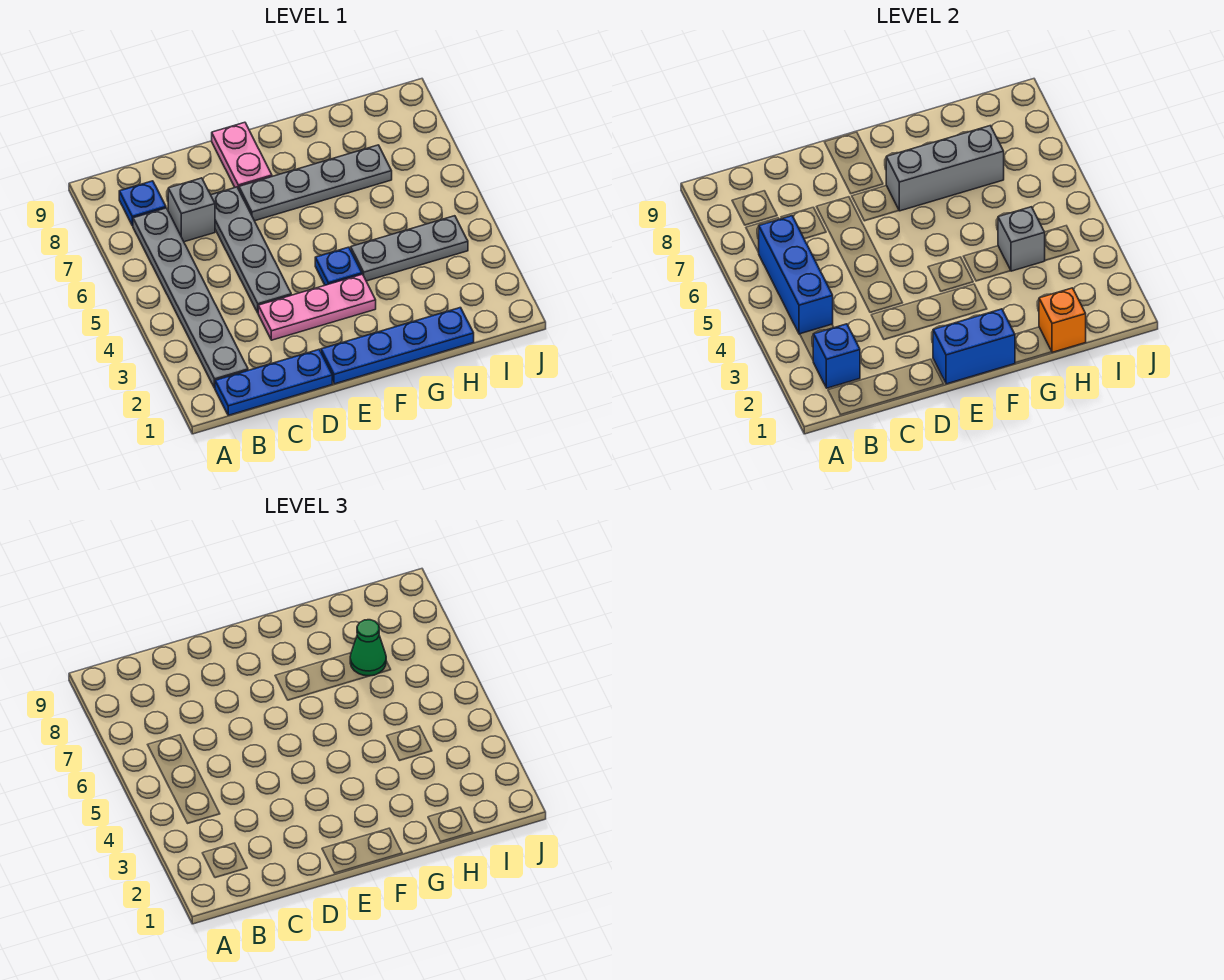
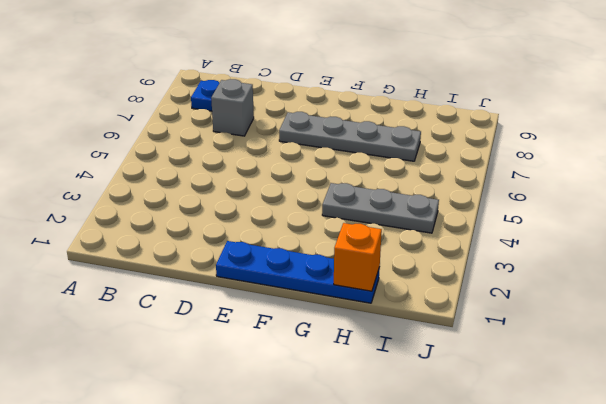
none -> blue 1x3 plate [215,350,332,415]
none -> grey 1x6 plate [133,208,248,388]
none -> pink 1x3 plate [258,274,376,340]

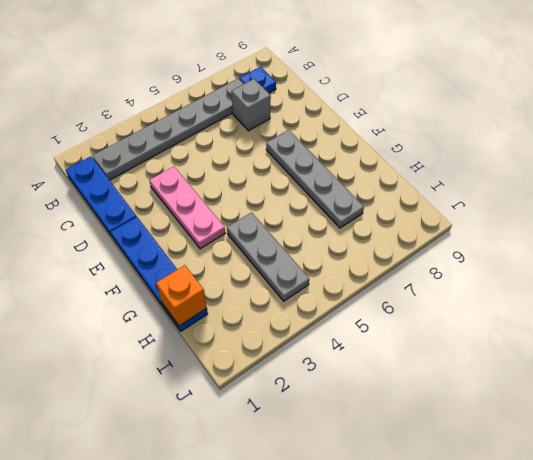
none -> grey 1x4 plate [211,187,291,312]
none -> pink 1x2 plate [212,122,272,189]
none -> blue 1x1 plate [315,247,362,285]

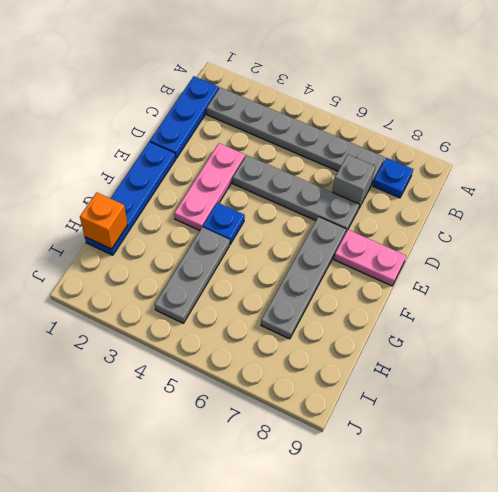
none -> blue 1x1 brick [813,324,860,388]
none -> blue 1x3 brick [759,216,833,334]
none -> blue 1x2 brick [933,309,1015,384]

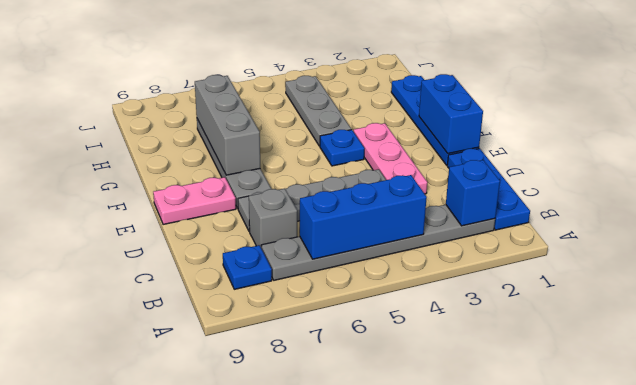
none -> orange 1x1 brick [1039,288,1086,352]
none -> grey 1x1 brick [998,207,1045,271]
none -> green 1x1 cone [350,620,386,676]

